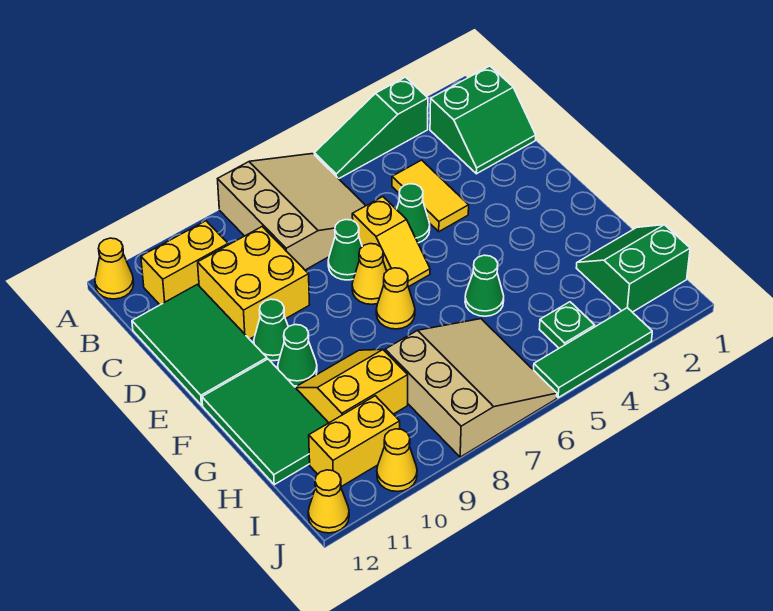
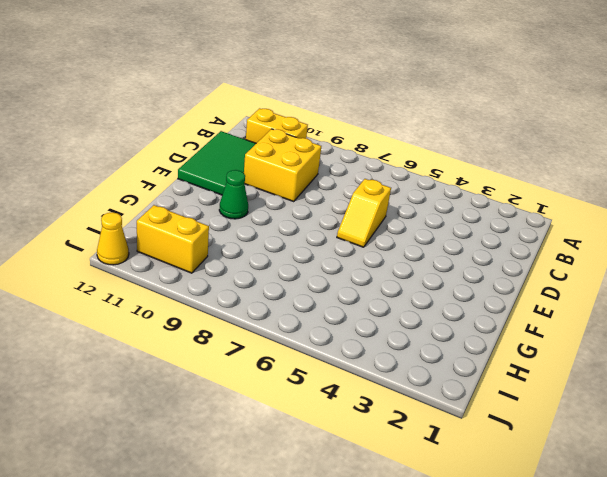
none -> green 1x3 slope [314,77,428,179]
none -> tan 3x3 slope [218,154,366,270]
none -> yellow 1x1 cone [95,238,134,299]

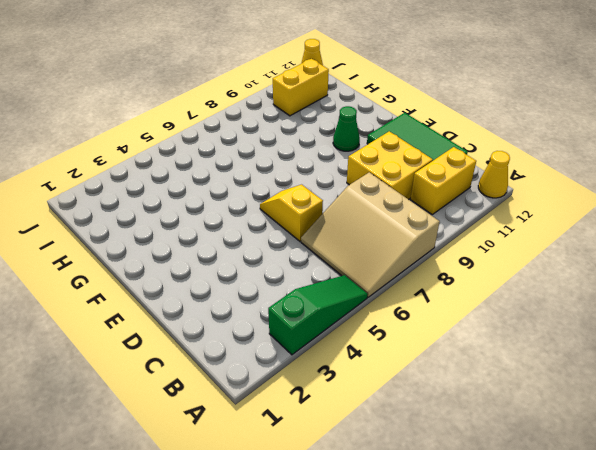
none -> green 2x2 slope [430,66,536,174]
none -> yellow 1x2 tile [392,160,469,232]
none -> green 1x1 cone [396,184,430,243]

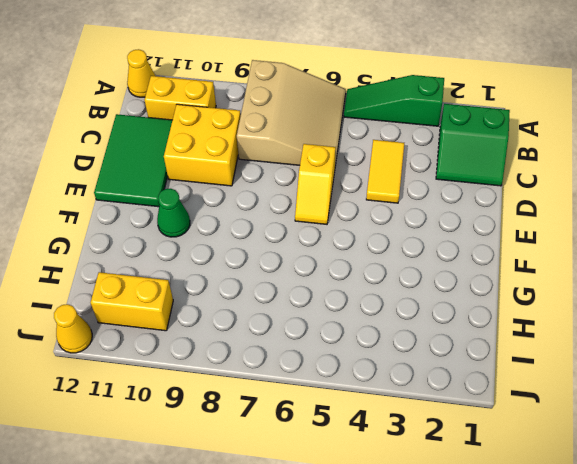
none -> green 1x1 cone [396,184,430,243]
none -> green 1x1 cone [328,220,362,280]
none -> yellow 1x1 cone [352,244,387,304]

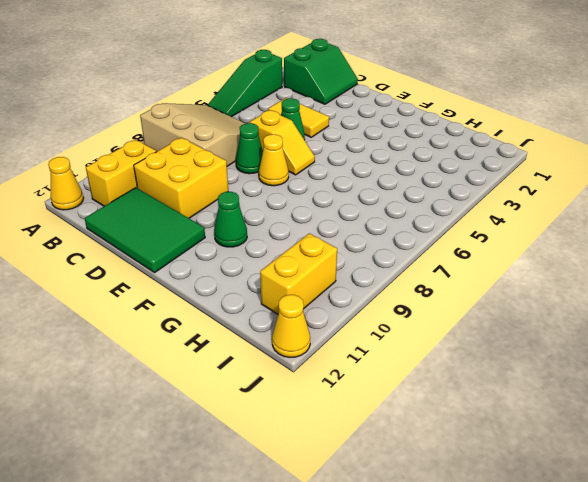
none -> green 1x1 cone [254,299,288,361]
none -> yellow 1x1 cone [376,268,415,329]
none -> green 2x3 tile [202,359,328,485]

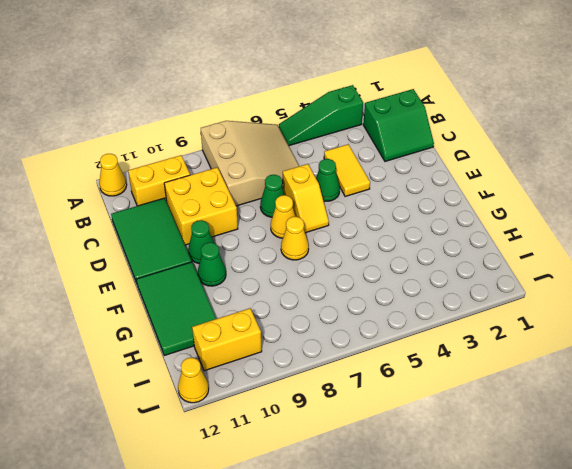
none -> green 1x1 cone [465,255,504,316]
none -> yellow 2x2 slope [295,350,408,423]
none -> green 2x2 slope [576,225,690,312]

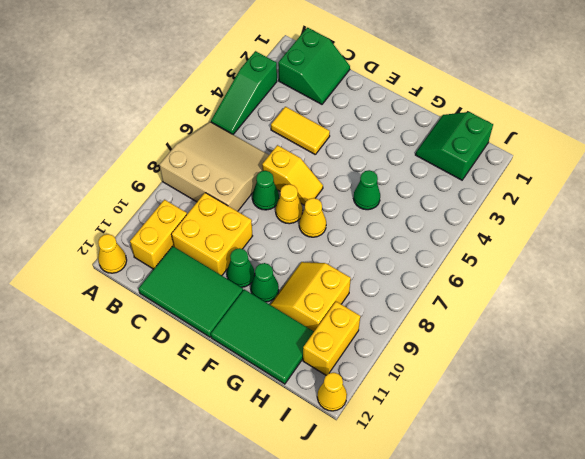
none -> green 1x1 cone [396,184,430,243]
none -> tan 3x3 slope [385,319,557,457]
none -> green 1x1 plate [539,302,595,348]

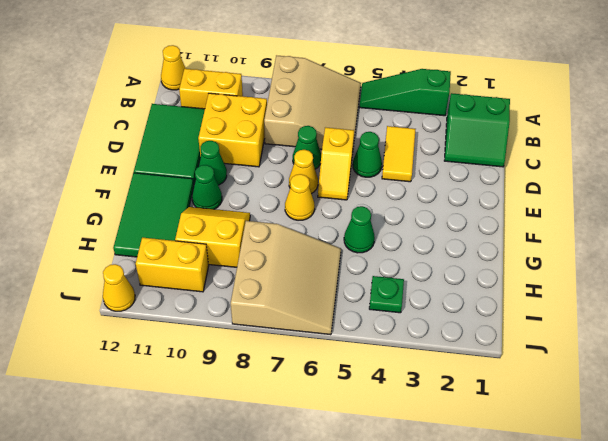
none -> green 2x2 slope [576,225,690,312]
none -> green 1x3 tile [534,308,652,398]
none -> yellow 1x1 cone [377,429,417,492]

